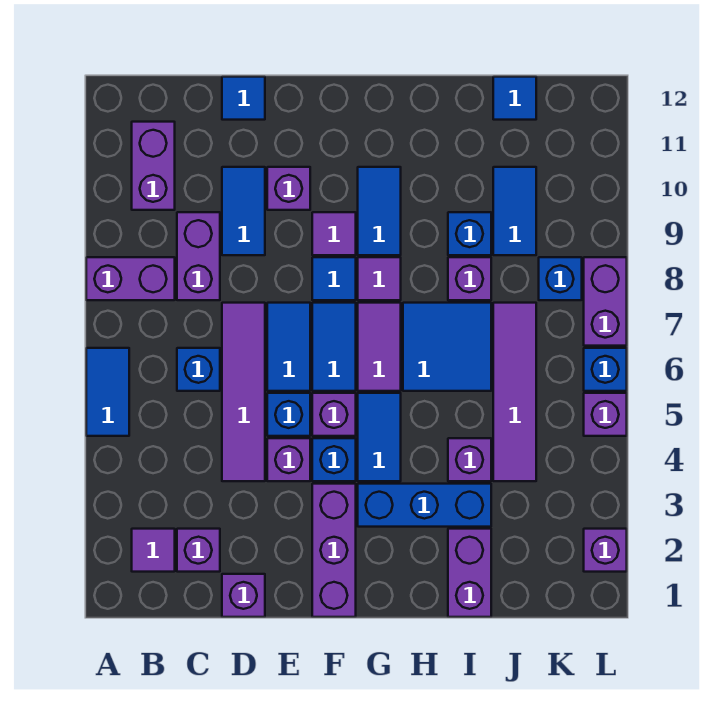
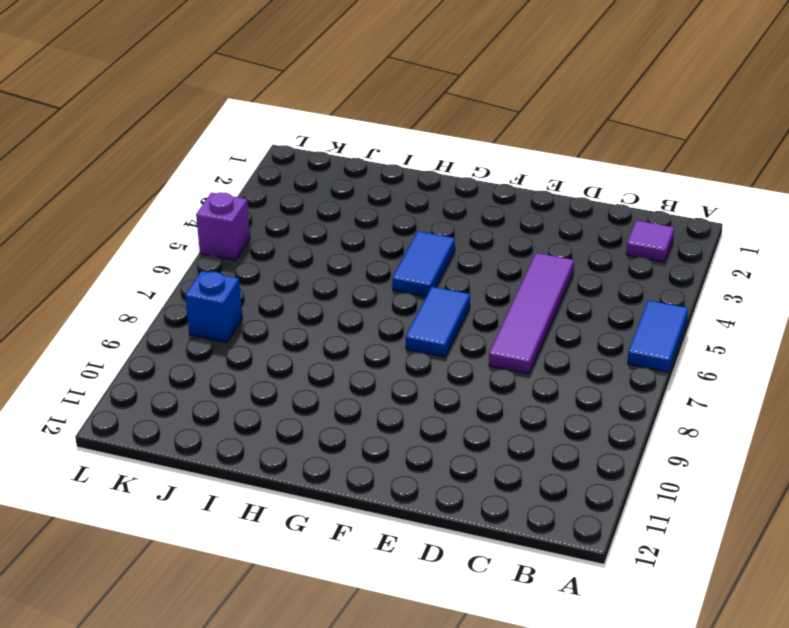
none -> purple 1x2 brick [86,257,175,300]
none -> purple 1x2 brick [132,122,175,210]
none -> purple 1x1 brick [177,529,220,572]
none -> blue 1x1 brick [177,348,220,391]

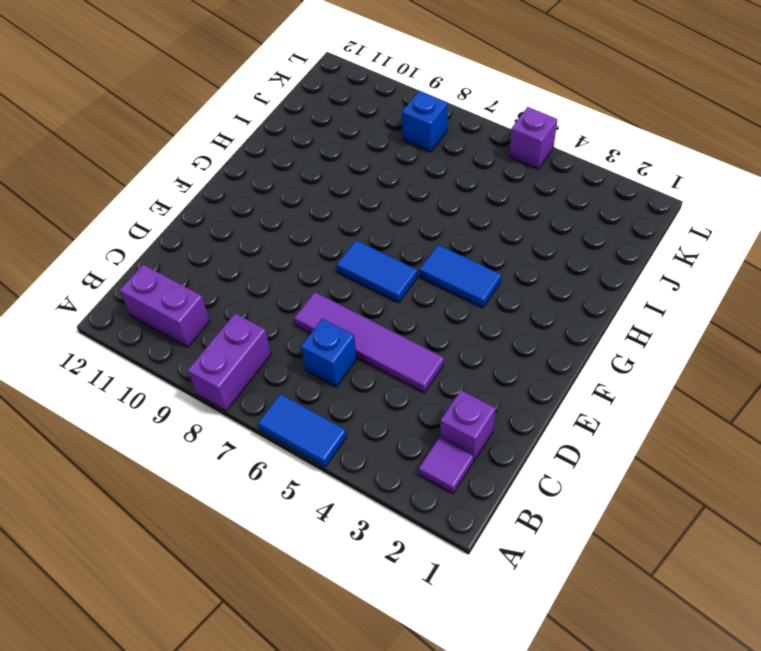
none -> purple 1x2 brick [177,212,220,300]
none -> purple 1x1 brick [222,574,265,617]
none -> blue 1x2 tile [222,167,265,255]
none -> blue 1x1 tile [222,77,265,120]

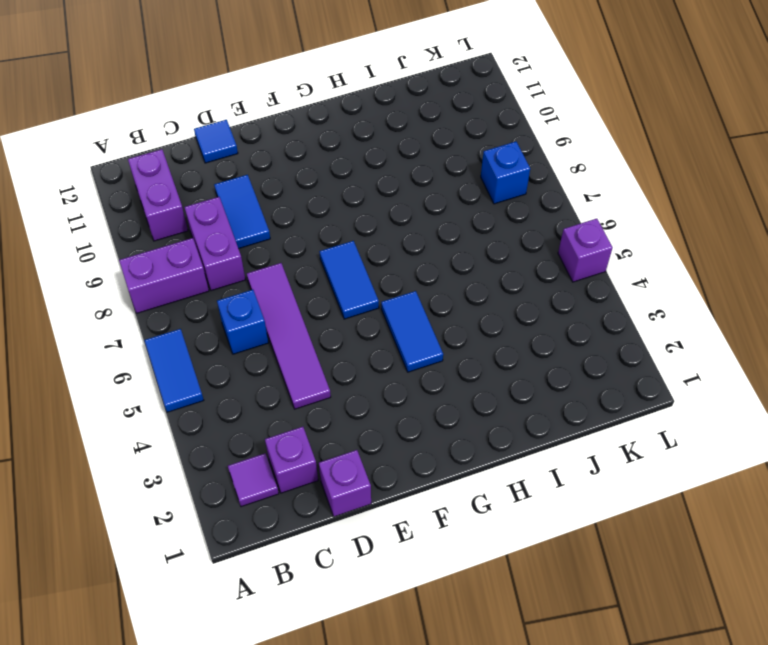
none -> purple 1x1 brick [267,438,310,481]
none -> blue 1x1 brick [267,393,310,436]
none -> blue 1x2 tile [267,303,310,391]
none -> purple 1x1 brick [267,167,310,210]

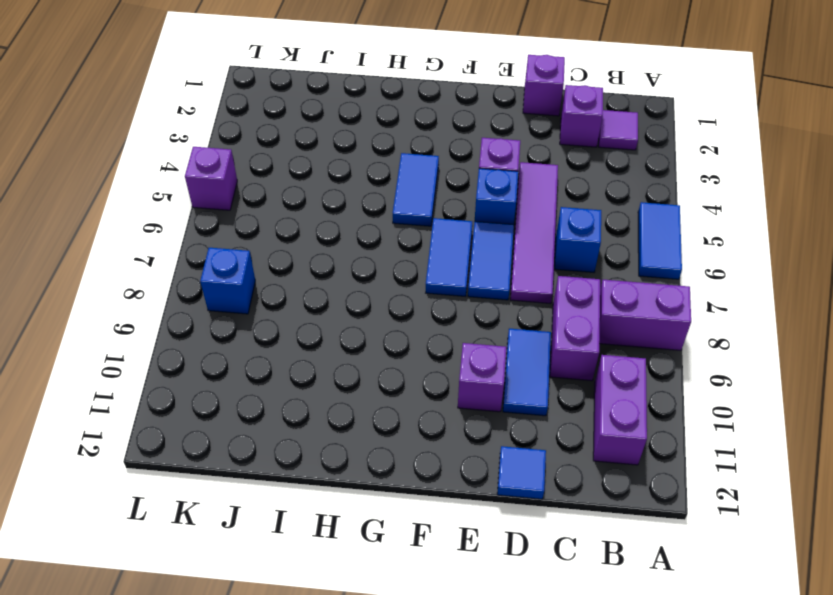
none -> purple 1x3 brick [312,484,356,617]
none -> blue 1x1 brick [312,438,356,481]
none -> purple 1x1 brick [312,393,356,436]
none -> blue 1x1 tile [312,257,356,300]

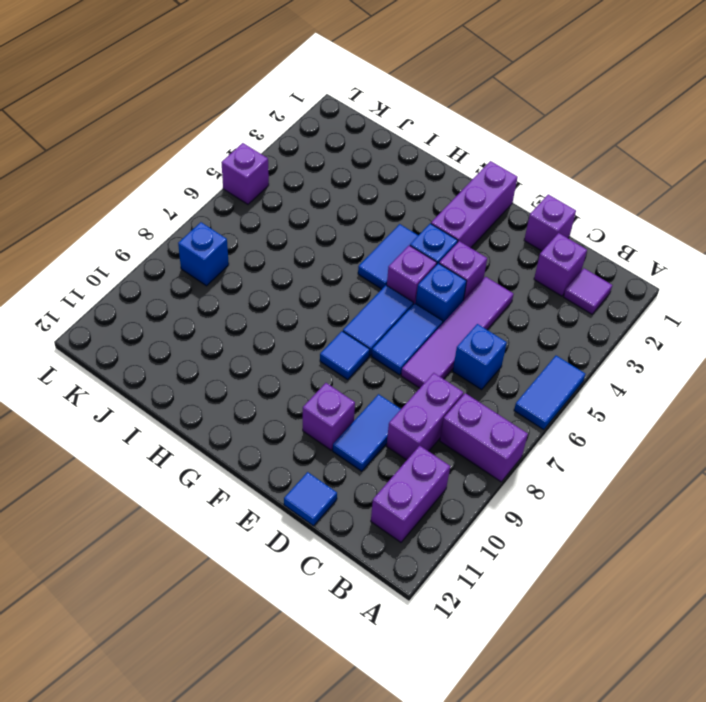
none -> purple 1x1 tile [312,212,356,255]
none -> blue 1x3 brick [358,484,491,527]
none -> purple 1x2 tile [358,303,401,391]
none -> purple 1x1 tile [358,257,401,300]

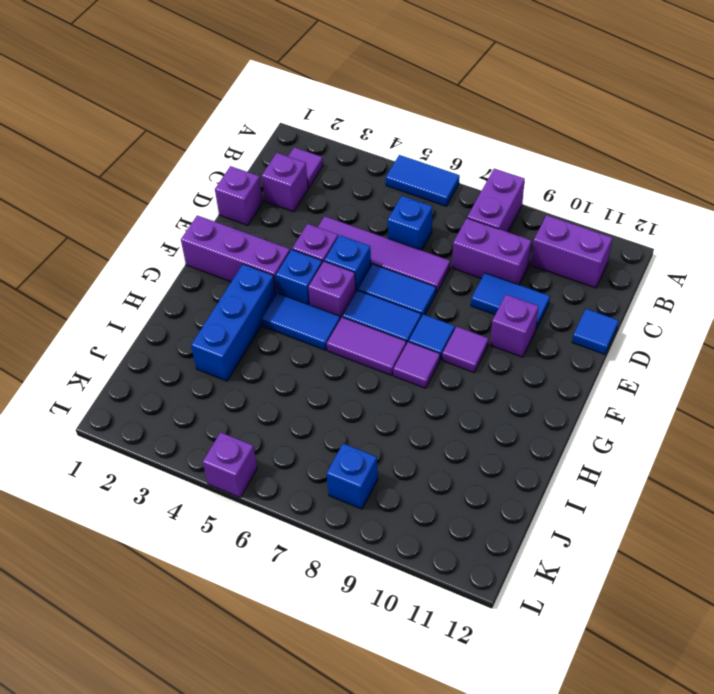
none -> blue 1x2 tile [358,167,401,255]
none -> blue 2x2 tile [403,303,491,391]
none -> purple 1x2 brick [448,529,491,617]
none -> purple 1x1 brick [448,438,491,481]

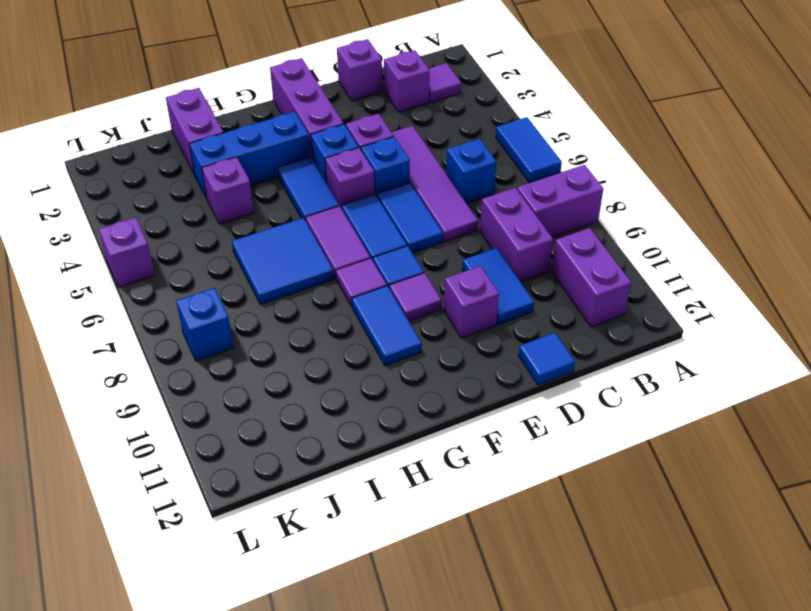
none -> purple 1x1 brick [448,257,491,300]
none -> blue 1x1 brick [448,212,491,255]
none -> purple 1x4 tile [493,303,536,481]
none -> blue 1x2 tile [493,167,536,255]

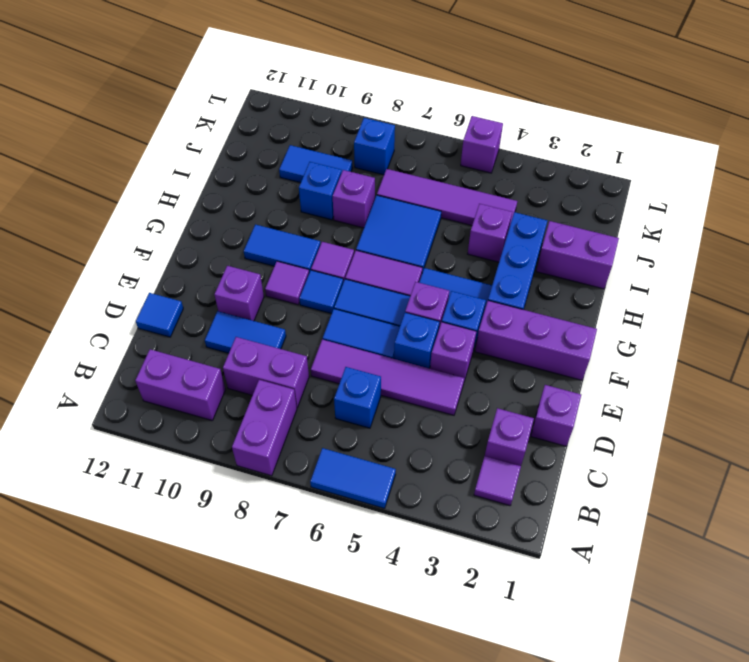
none -> blue 1x1 tile [493,77,536,120]
none -> purple 1x1 brick [584,529,627,572]
none -> blue 1x1 brick [584,348,627,391]
none -> purple 1x2 brick [584,257,627,346]

